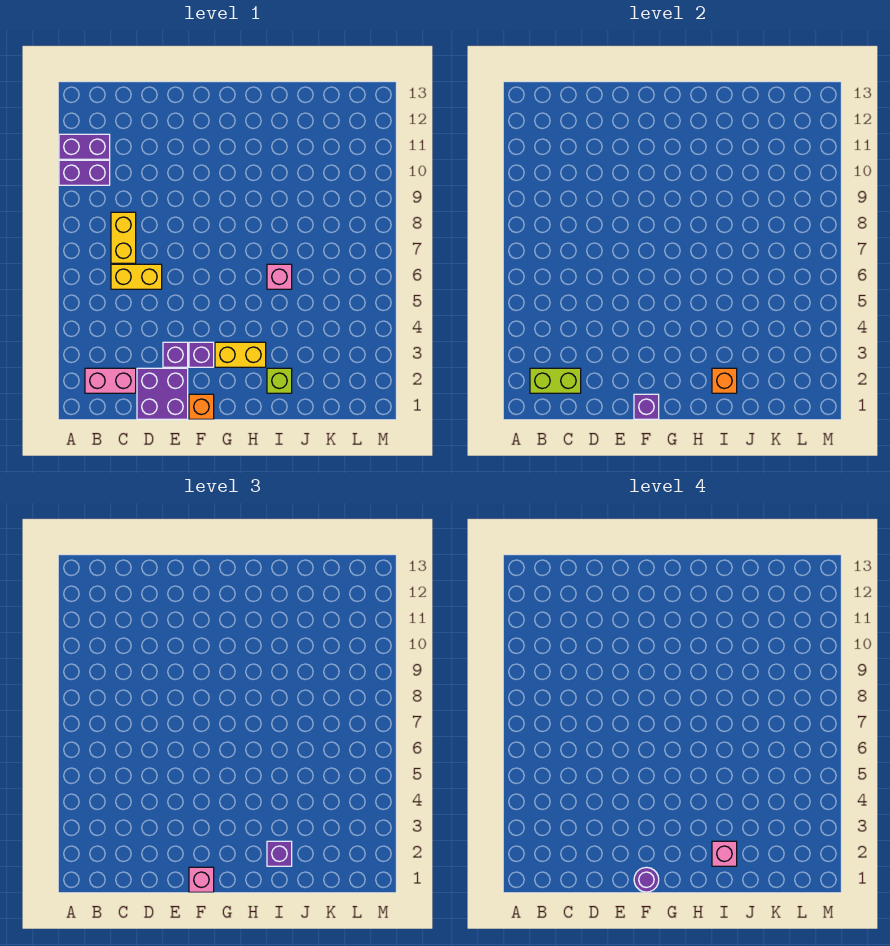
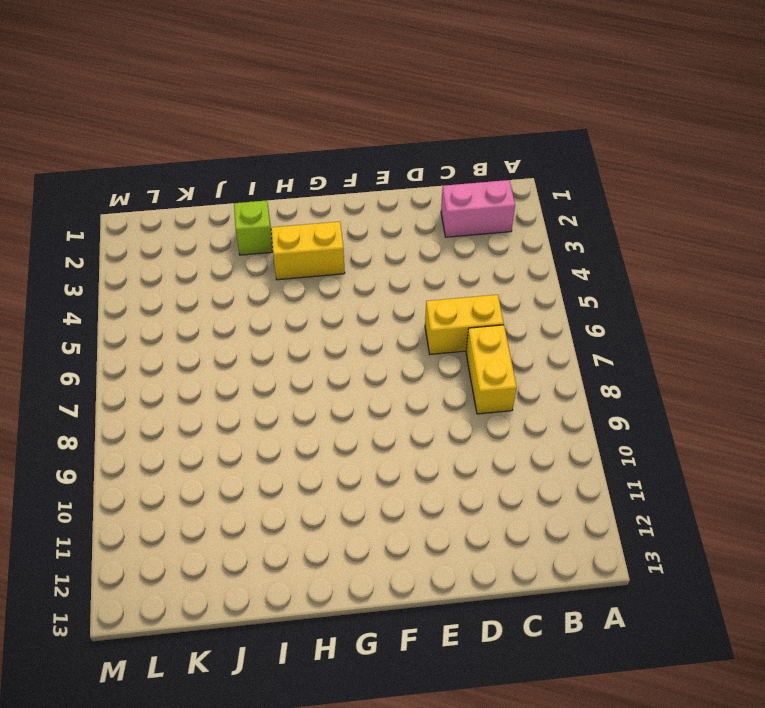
none -> purple 1x2 brick [59,160,110,185]
none -> purple 1x2 brick [59,134,110,159]
none -> purple 2x2 brick [137,368,188,419]

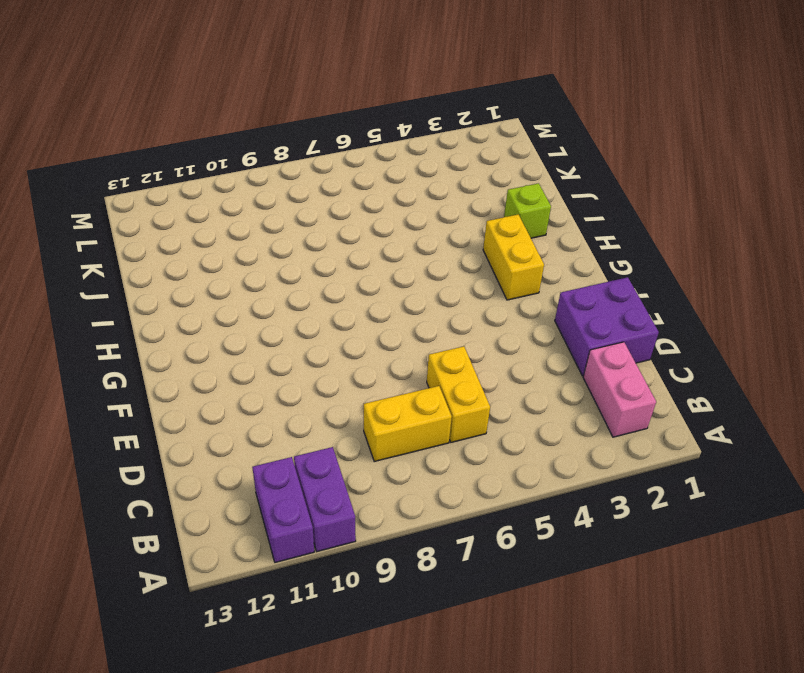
none -> purple 1x1 brick [163,342,188,367]
none -> orange 1x1 brick [189,394,214,419]
none -> purple 1x1 brick [189,342,214,367]

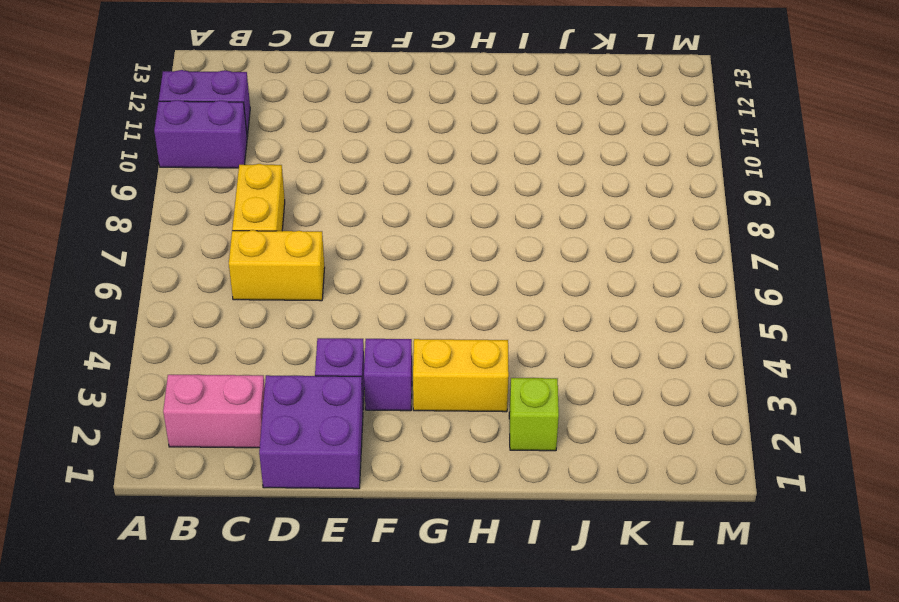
none -> orange 1x1 brick [189,394,214,419]
none -> pink 1x1 brick [267,264,292,289]
none -> lime 1x2 brick [530,368,581,393]

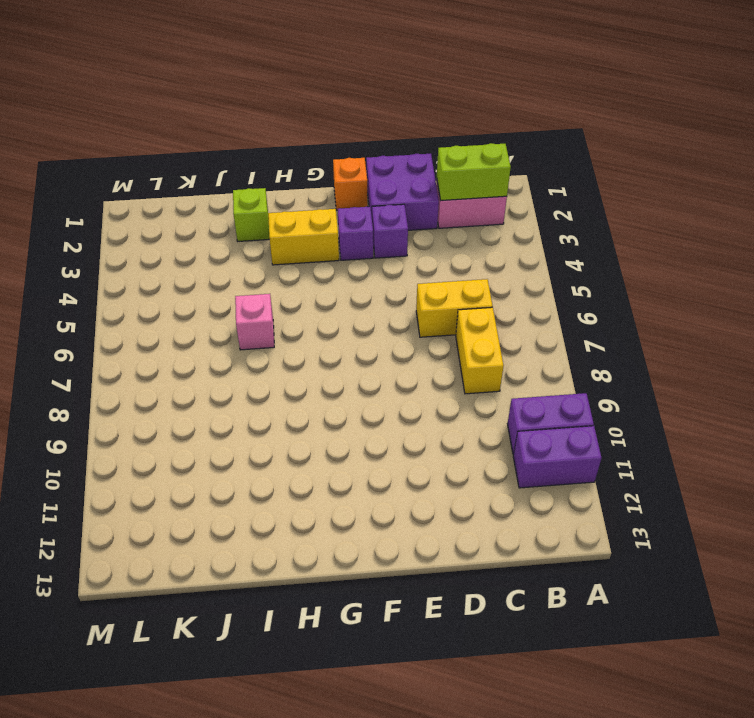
none -> purple 1x1 brick [634,394,659,419]
none -> orange 1x1 brick [712,368,737,393]
none -> pink 1x1 brick [189,867,214,892]

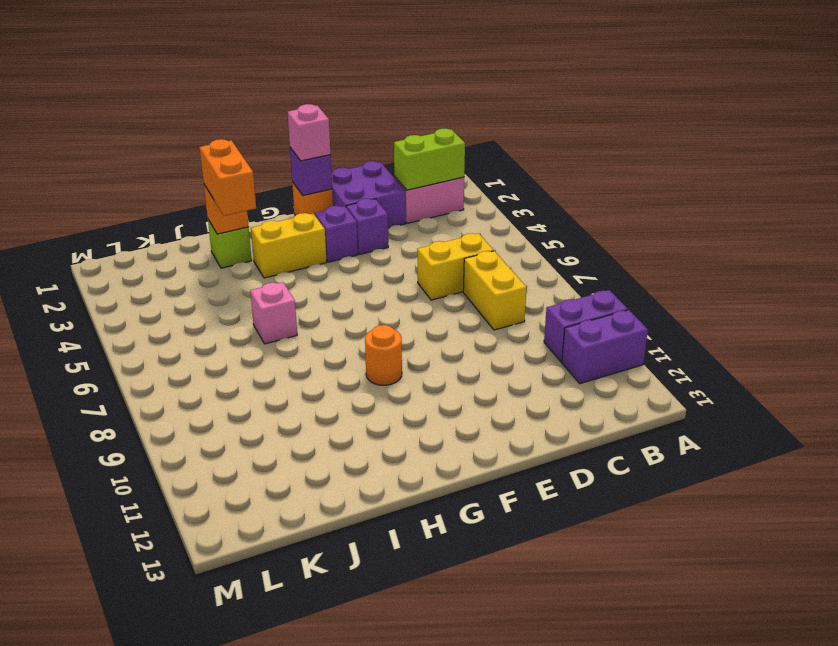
orange 1x1 round brick [365,325,402,385] -> none
orange 1x2 brick [200,139,256,216] -> purple 1x1 brick [267,841,292,866]
none -> purple 1x1 round brick [634,867,659,892]
none -> pink 1x1 brick [712,841,737,866]

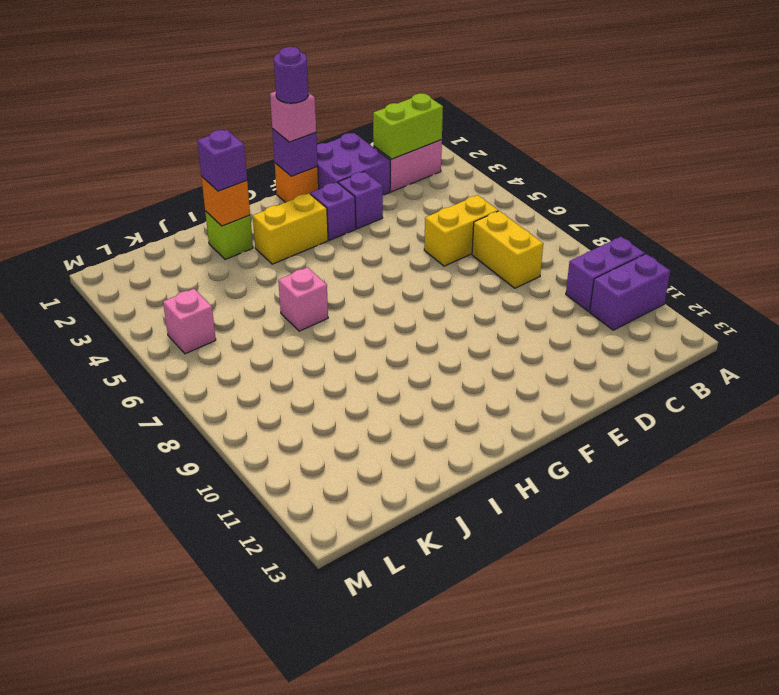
pink 1x1 brick [163,289,216,354] -> pink 1x1 brick moved to [712,841,737,866]

